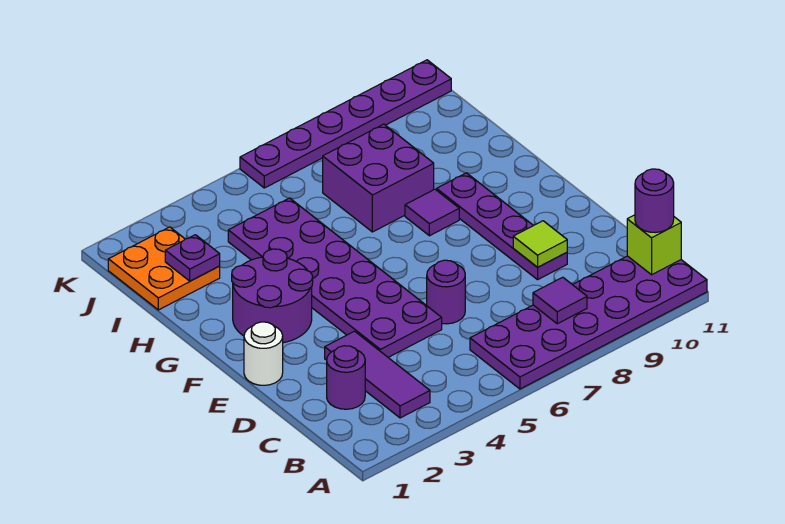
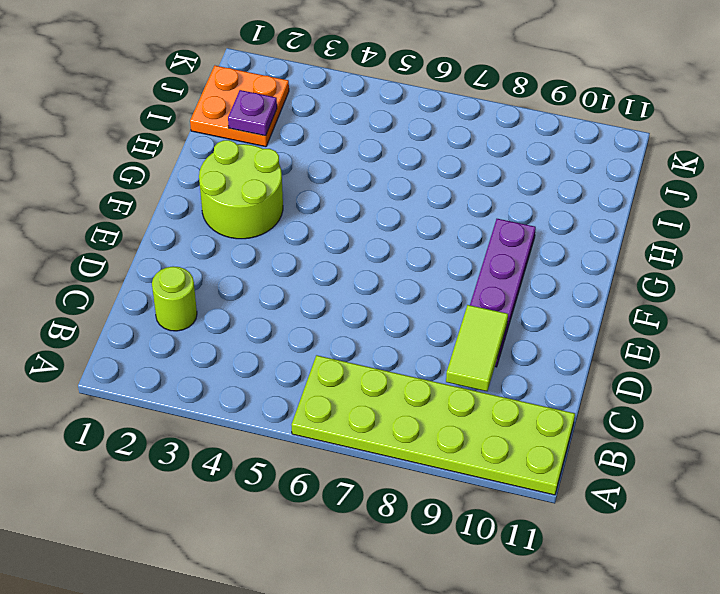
lime 2x6 plate [291,355,575,495] -> purple 2x6 plate [470,256,707,389]
lime 1x1 round brick [152,266,197,331] -> purple 1x1 round brick [327,346,365,409]
lime 1x2 tile [446,305,508,391] -> lime 1x1 tile [513,221,567,267]
lime 2x2 round brick [199,140,283,239] -> purple 2x2 round brick [232,249,313,343]
none -> purple 1x3 tile [325,331,430,418]
none -> purple 2x6 plate [228,198,442,358]
none -> purple 1x1 round brick [427,260,465,324]

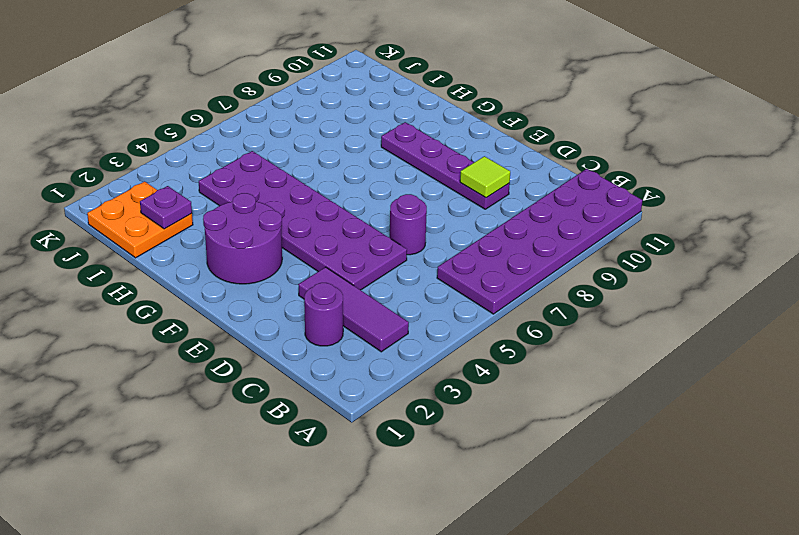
none -> white 1x1 round brick [244,322,283,385]
none -> purple 1x1 tile [405,189,459,236]
none -> purple 2x2 brick [323,124,434,232]

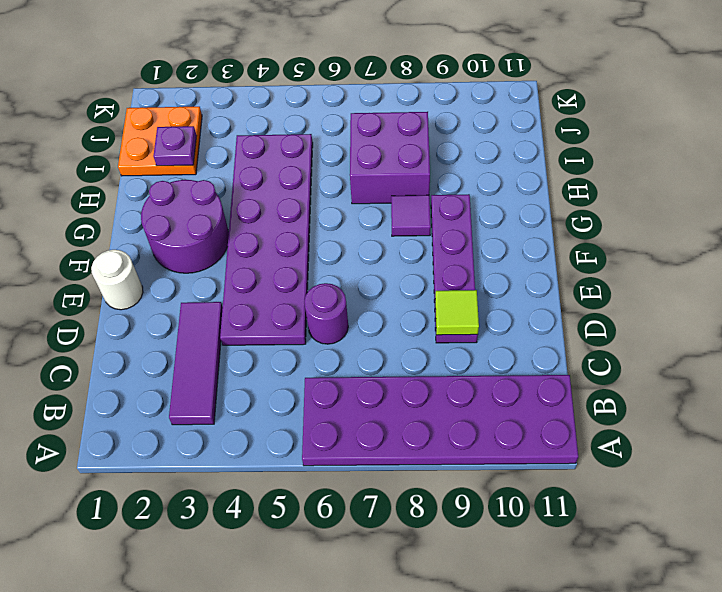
none -> purple 1x1 round brick [327,346,365,409]
none -> purple 1x6 plate [240,60,451,188]
none -> purple 1x1 tile [533,277,587,324]

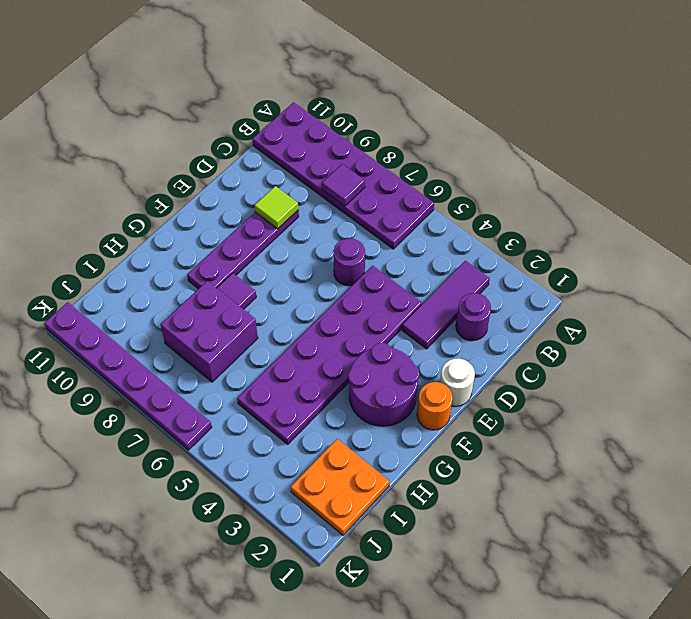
orange 1x1 round brick [417,382,453,430] -> none
none -> lime 1x1 brick [627,215,681,275]
none -> purple 1x1 plate [165,235,220,281]
none -> purple 1x1 round brick [635,169,674,233]

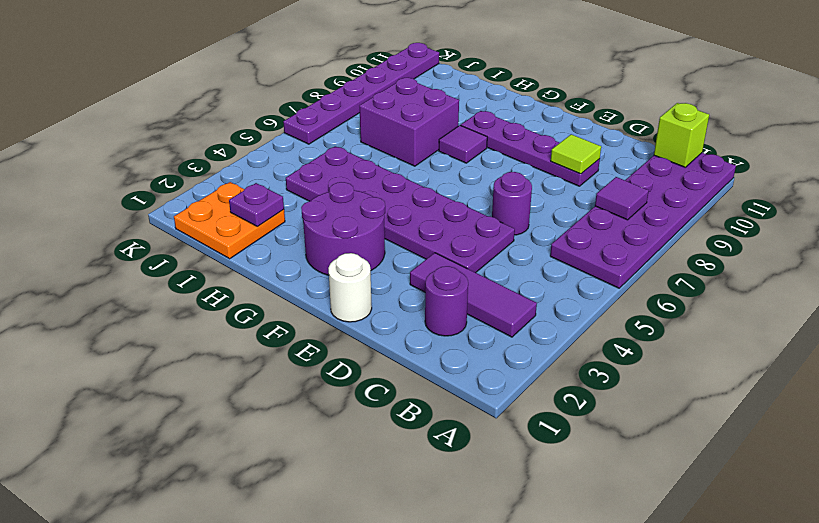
none -> purple 1x1 round brick [635,169,674,233]

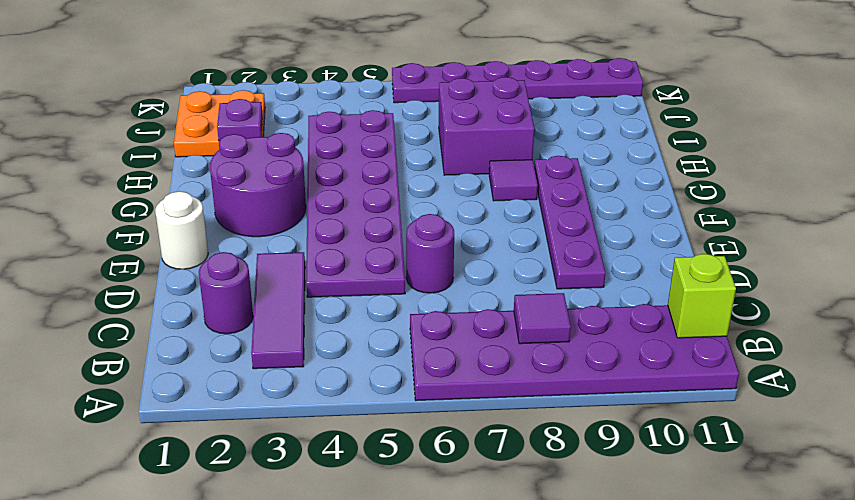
none -> lime 1x1 tile [513,221,567,267]
none -> purple 1x1 round brick [635,169,674,233]

